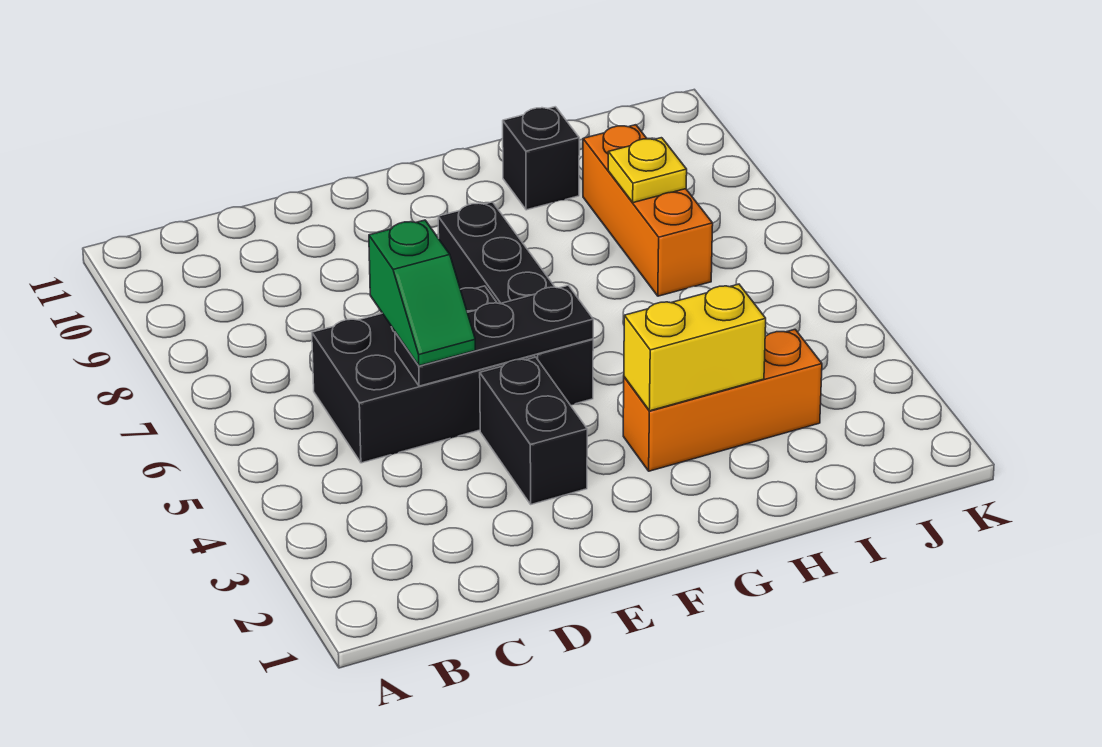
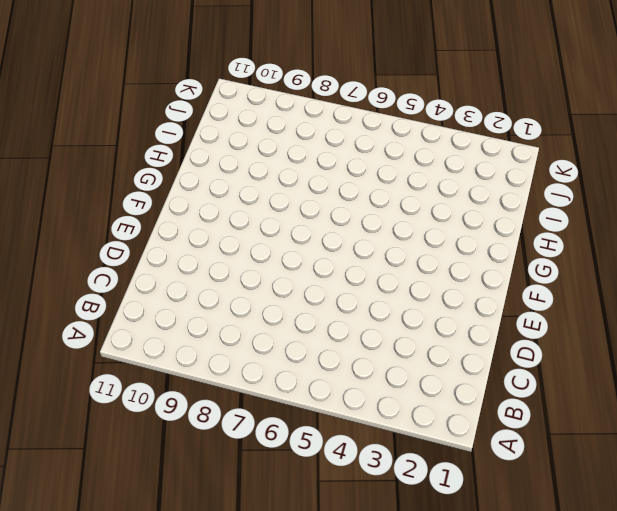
none -> black 2x3 brick [312,286,535,463]
none -> black 1x2 brick [480,357,587,504]

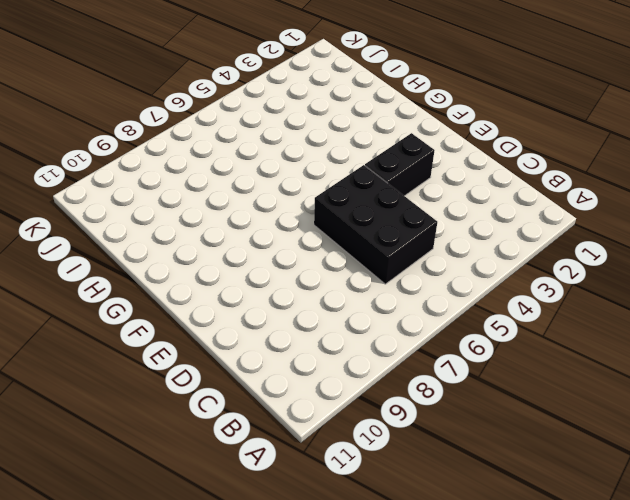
none -> black 1x4 brick [438,202,593,405]
none -> orange 1x3 brick [623,330,822,471]

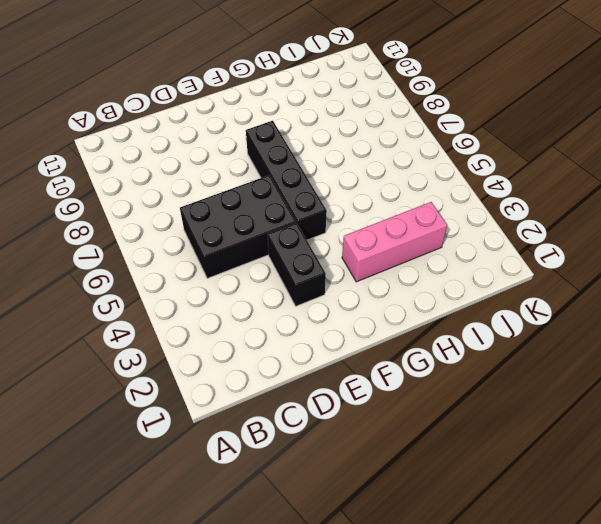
pink 1x3 brick [342,202,447,282] -> orange 1x3 brick [623,330,822,471]
none -> black 1x1 brick [503,107,579,210]
none -> orange 1x3 brick [583,125,713,296]

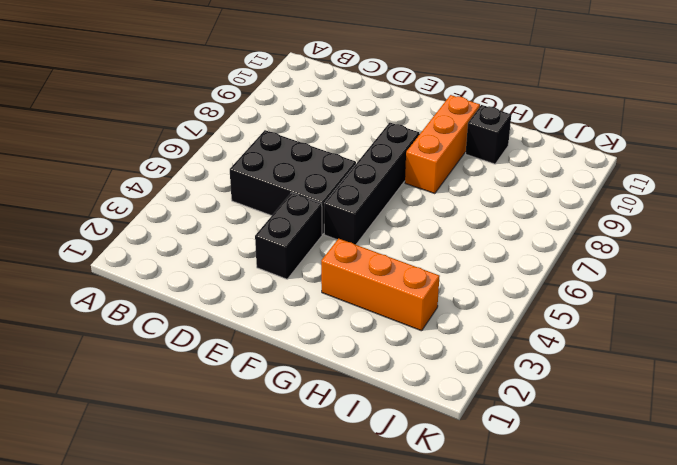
orange 1x3 brick [405,95,480,194] -> orange 1x3 brick moved to [583,125,713,296]
none -> black 1x3 plate [395,285,593,386]
none -> yellow 1x2 brick [624,284,766,411]

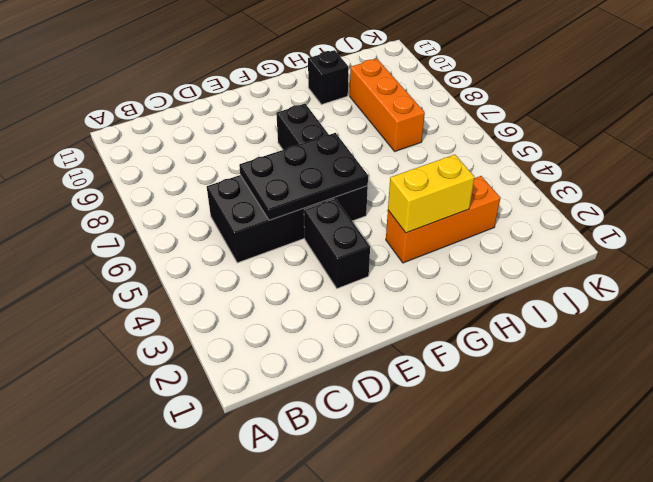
black 2x3 plate [239,133,368,220] -> black 1x3 plate [395,285,593,386]
none -> yellow 1x1 plate [608,138,687,203]
none -> green 1x2 slope [369,220,475,366]

